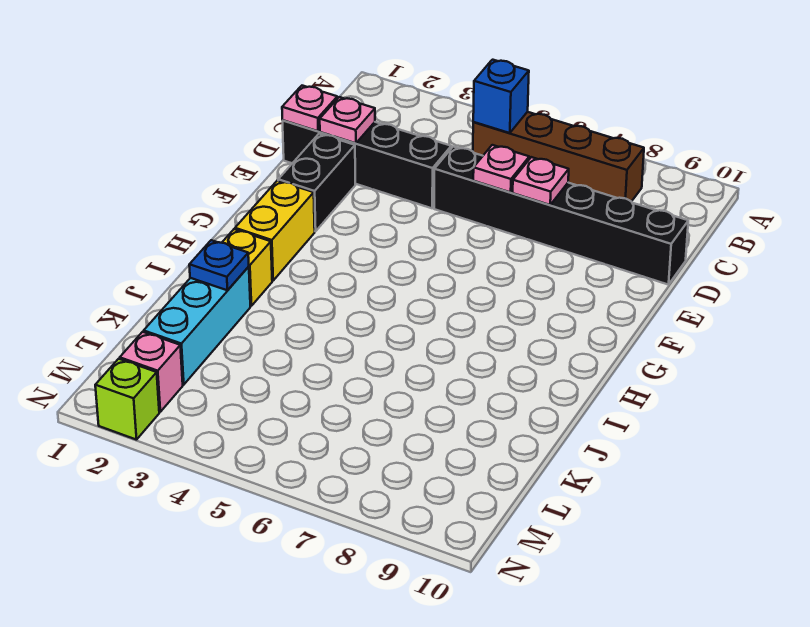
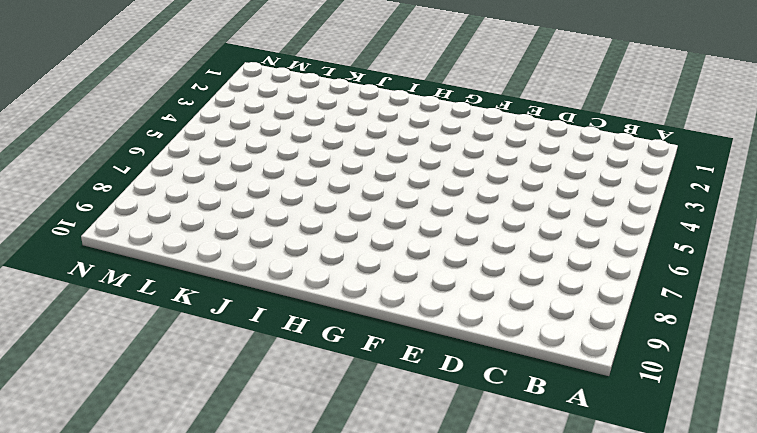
none -> brown 1x4 brick [473,112,644,202]
none -> black 1x4 brick [283,120,451,208]
none -> black 1x6 brick [434,147,688,285]

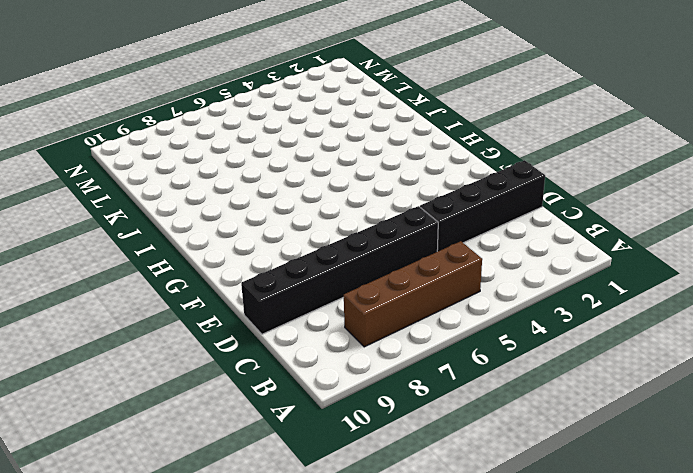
none -> black 1x2 brick [278,134,355,231]
none -> yellow 1x2 brick [235,180,315,281]
none -> yellow 1x1 brick [222,229,272,306]

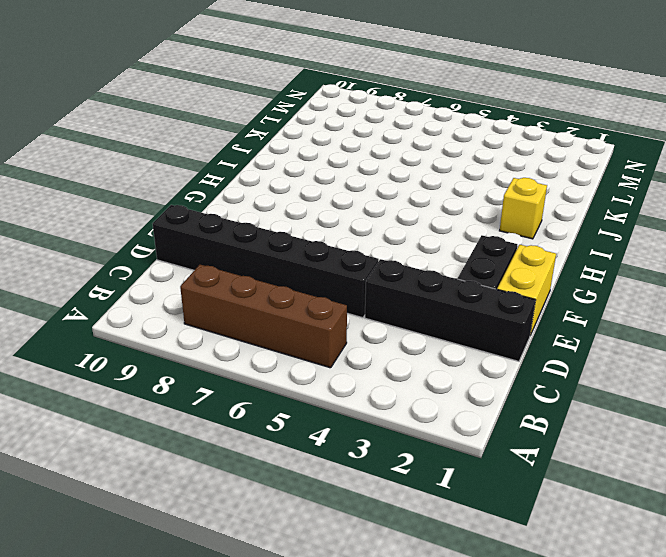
yellow 1x2 brick [497,245,556,335] -> yellow 1x2 brick moved to [235,180,315,281]
none -> cyan 1x3 brick [144,267,250,385]
none -> pink 1x1 brick [120,332,183,412]
none -> lime 1x1 brick [95,359,159,440]

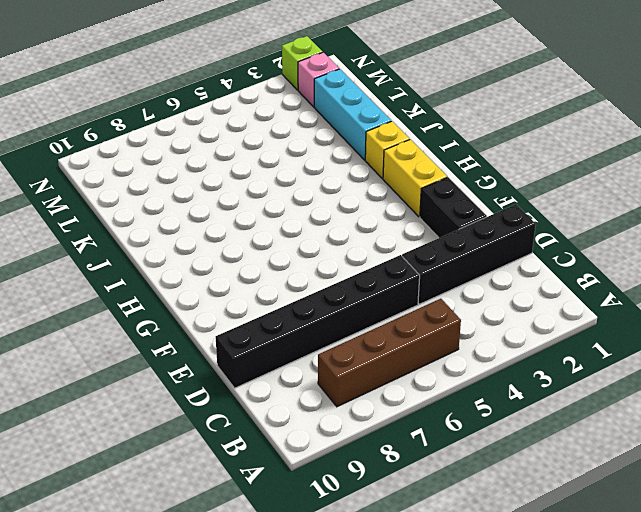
none -> blue 1x1 brick [473,60,529,133]
none -> pink 1x1 plate [282,86,337,131]
none -> pink 1x1 plate [320,97,375,143]

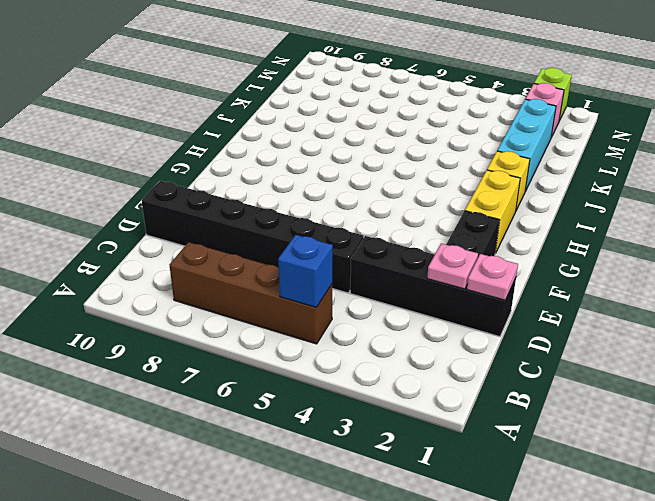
none -> pink 1x1 plate [473,145,529,192]
none -> pink 1x1 plate [513,157,569,205]
none -> blue 1x1 plate [189,240,249,290]

